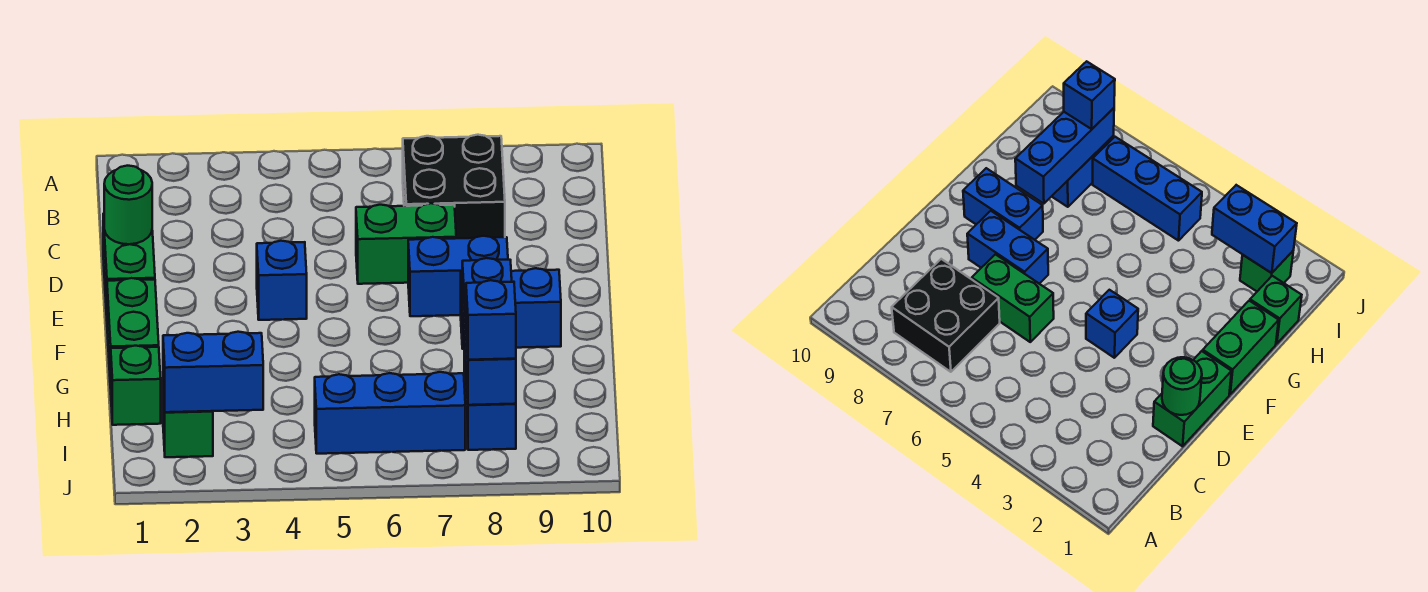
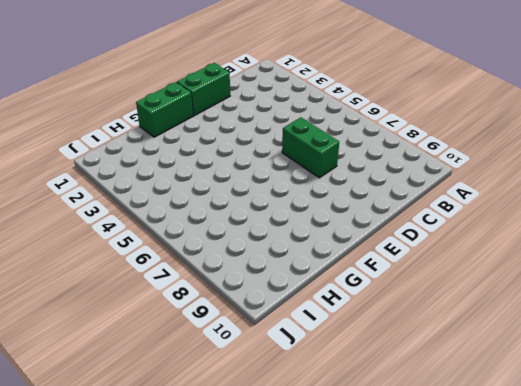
none -> black 2x2 brick [403,135,505,238]
none -> blue 1x1 brick [257,241,307,320]
none -> blue 1x2 brick [408,236,508,316]

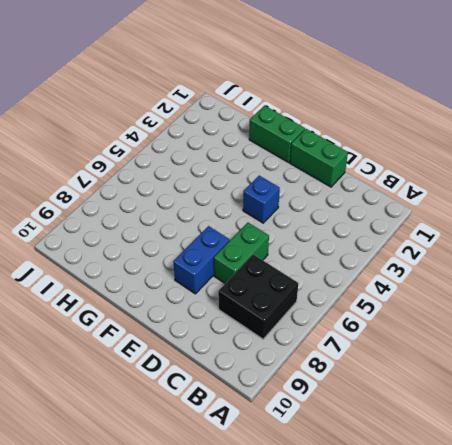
none -> blue 1x2 brick [461,268,561,349]
none -> green 1x1 brick [111,346,161,425]
none -> blue 1x2 brick [464,344,516,450]

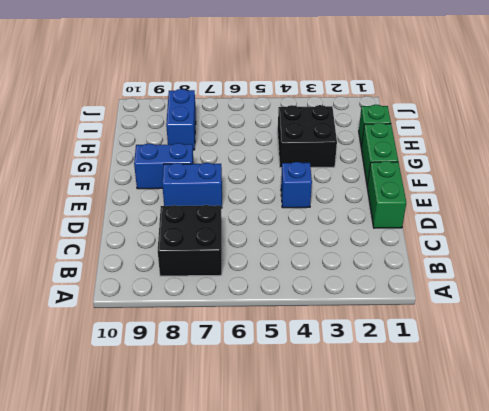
black 2x2 brick [278,105,337,168] -> none
none -> green 1x2 brick [356,203,456,284]
none -> green 1x1 brick [163,388,213,457]
none -> blue 1x3 brick [315,372,465,454]

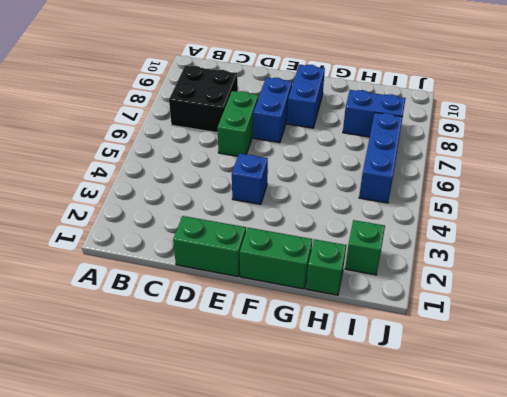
none -> green 1x1 round brick [104,166,152,244]
none -> blue 1x3 brick [462,258,516,405]
none -> blue 1x2 brick [163,332,263,412]

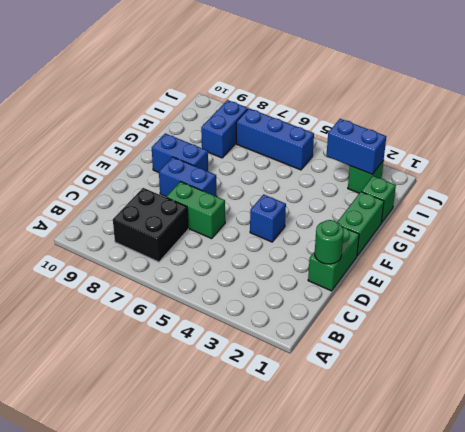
none -> blue 1x3 brick [462,258,516,405]
none -> blue 1x1 brick [466,280,516,360]

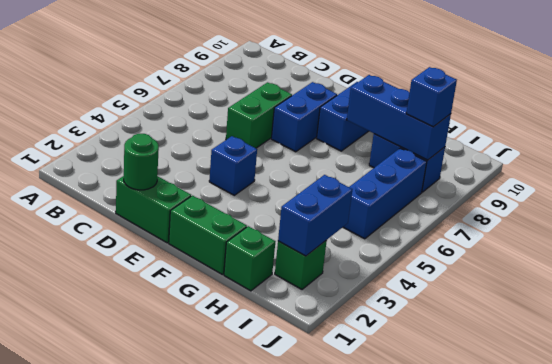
none -> black 2x2 brick [403,135,505,238]

